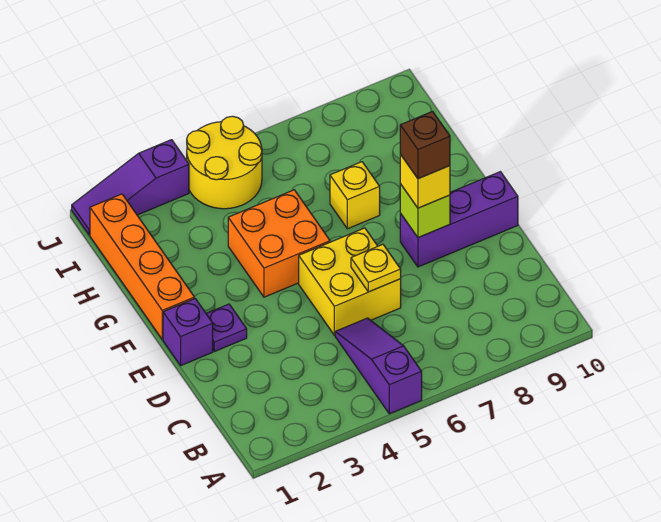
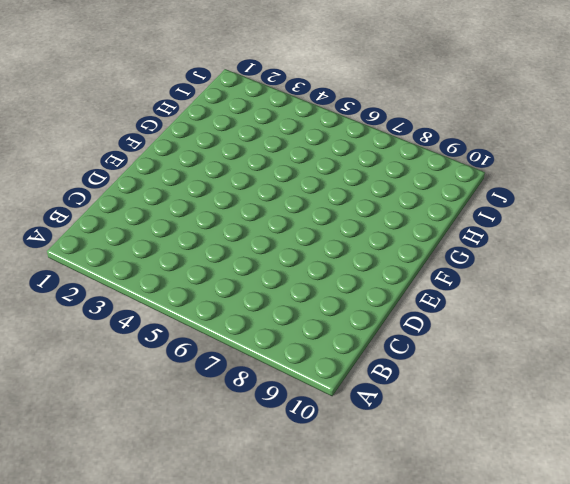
none -> purple 1x3 slope [335,318,422,414]
none -> yellow 2x2 brick [299,228,401,335]
none -> purple 1x1 brick [163,299,213,365]

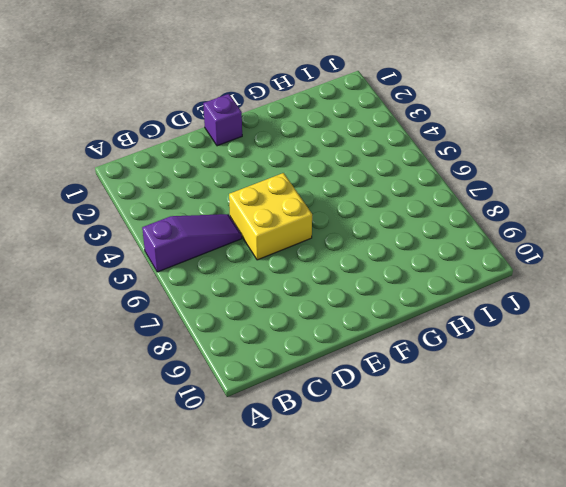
none -> purple 1x1 plate [206,304,247,352]
none -> purple 1x3 brick [400,172,518,267]
none -> orange 1x4 brick [90,194,194,339]

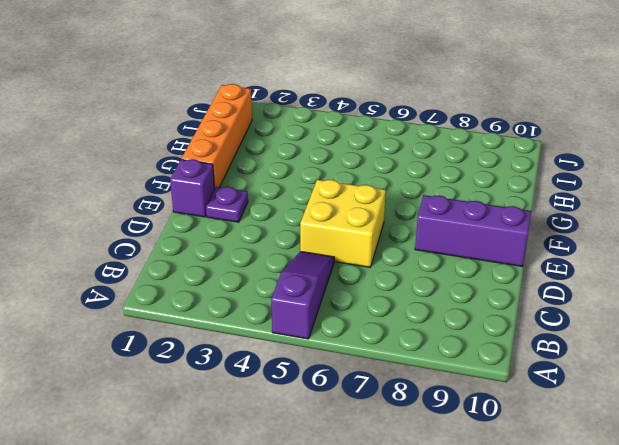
none -> orange 2x2 brick [228,190,330,297]
none -> yellow 1x1 brick [330,162,380,229]
none -> yellow 2x2 round brick [187,116,262,209]

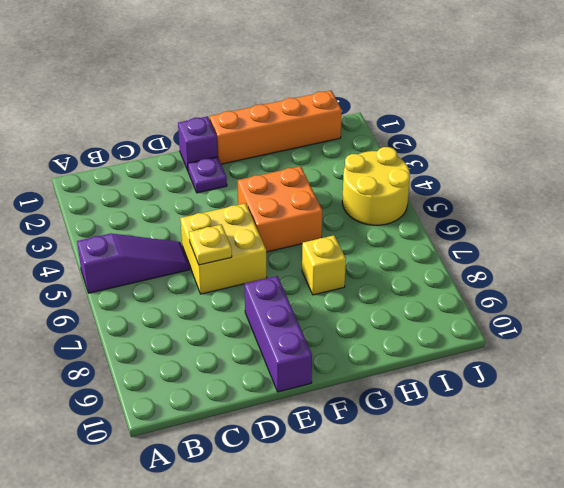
none -> purple 1x3 slope [72,140,189,235]
none -> lime 1x1 brick [400,184,450,238]
none -> yellow 1x1 brick [400,155,450,208]

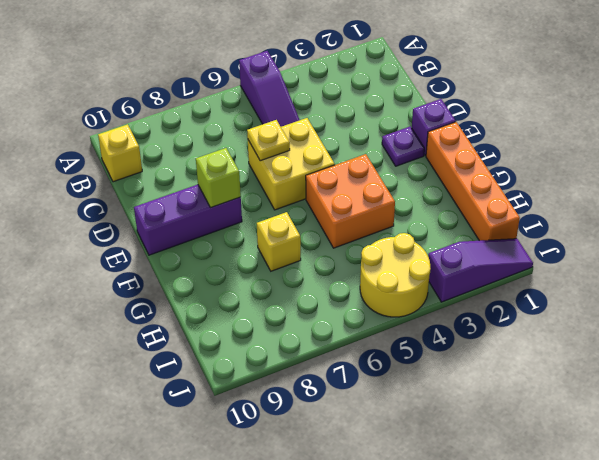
yellow 1x1 brick [98,124,142,182] -> yellow 1x1 brick moved to [400,155,450,208]
none -> brown 1x1 brick [400,112,450,179]

